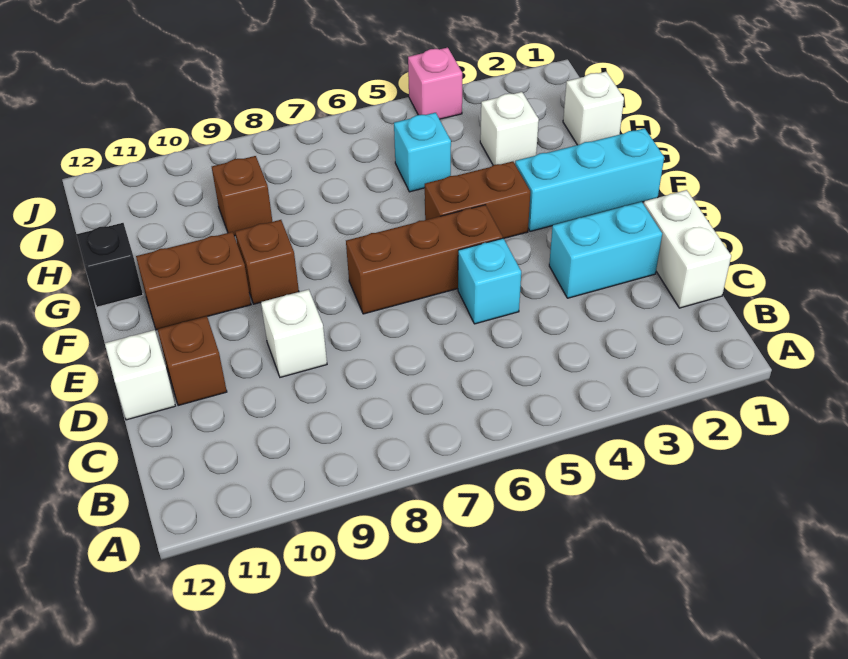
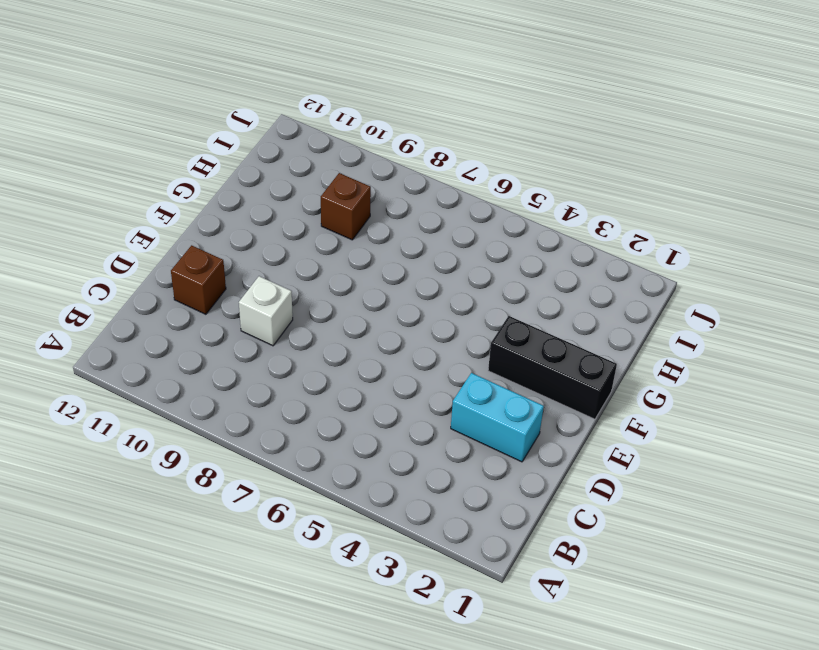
black 1x3 brick [488,316,617,419] -> cyan 1x3 brick [515,128,664,231]
none -> white 1x2 brick [644,190,731,308]
none -> cyan 1x1 brick [458,238,521,324]
none -> white 1x1 brick [105,330,175,420]

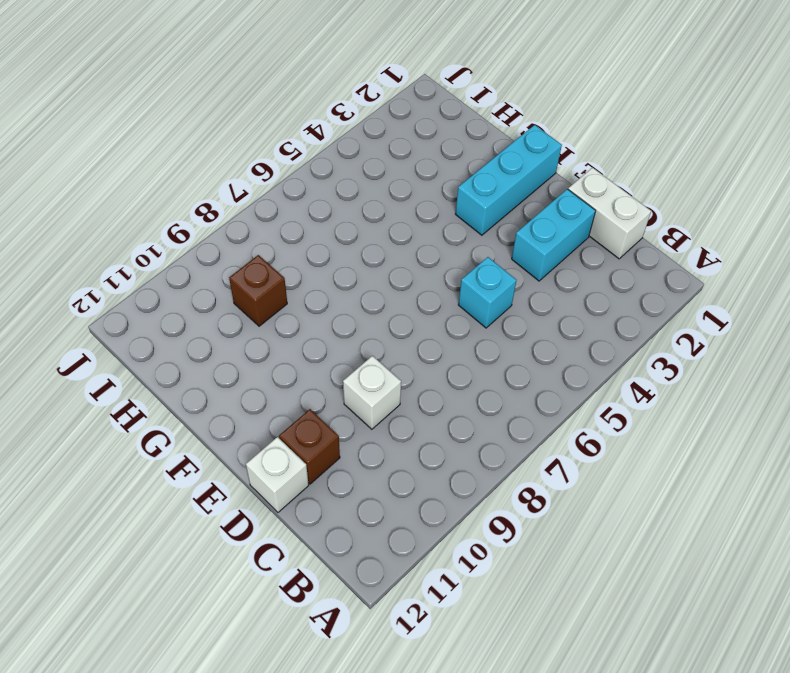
none -> brown 1x3 brick [346,205,503,314]
none -> brown 1x2 brick [425,161,530,238]
none -> brown 1x1 brick [235,220,299,304]

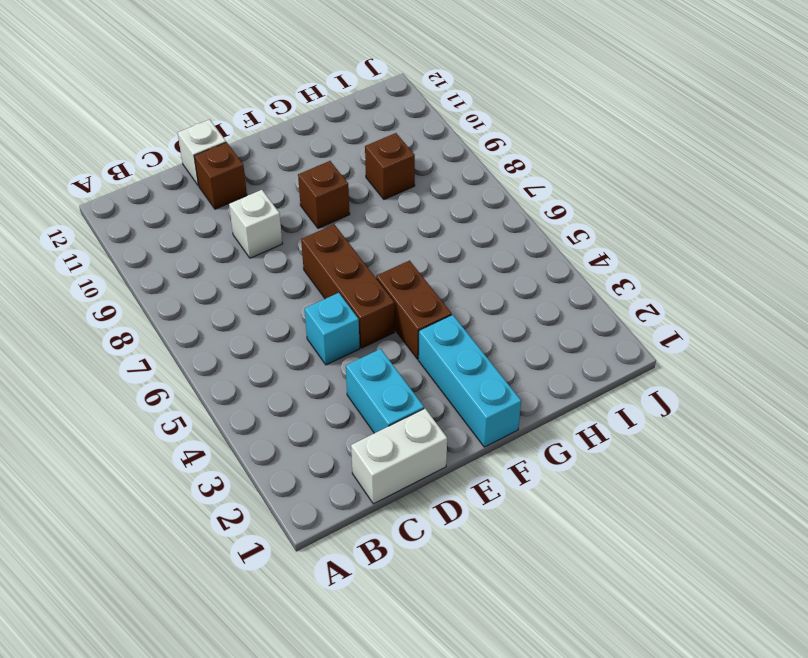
none -> brown 1x2 brick [136,232,251,330]
none -> black 1x1 brick [76,223,143,307]
none -> white 1x1 brick [563,72,624,145]

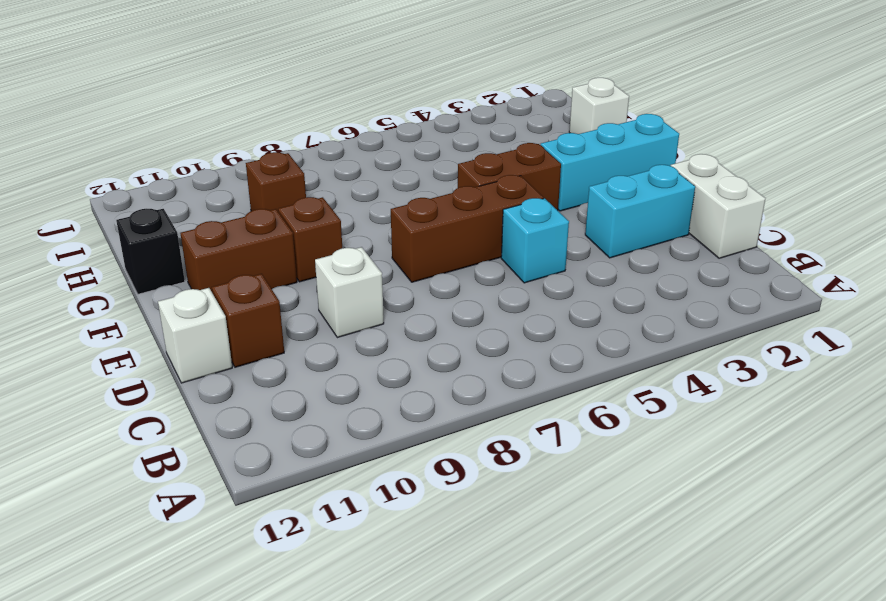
none -> white 1x1 brick [480,92,539,165]
none -> cyan 1x1 brick [394,113,451,192]
none -> pink 1x1 brick [408,47,462,119]

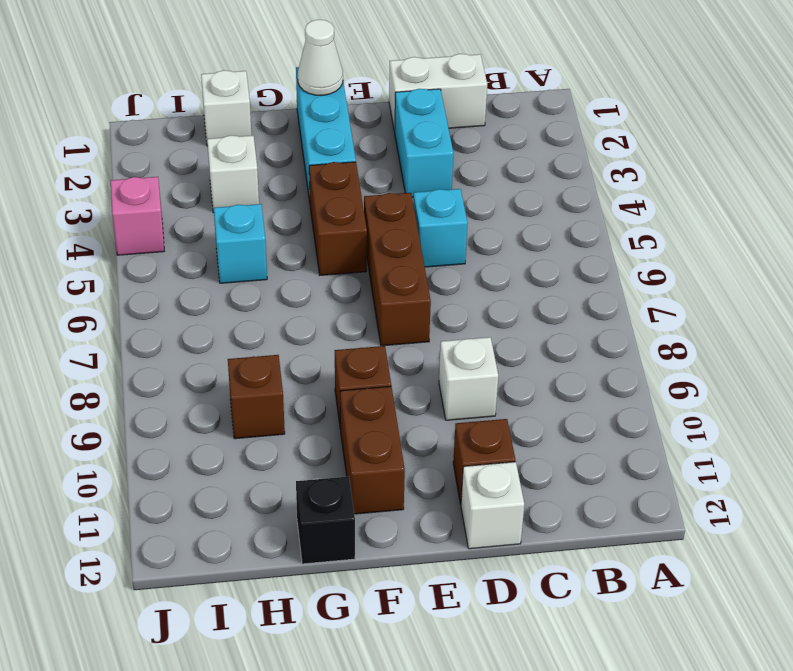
white 1x1 cone [298,19,343,95] -> none

